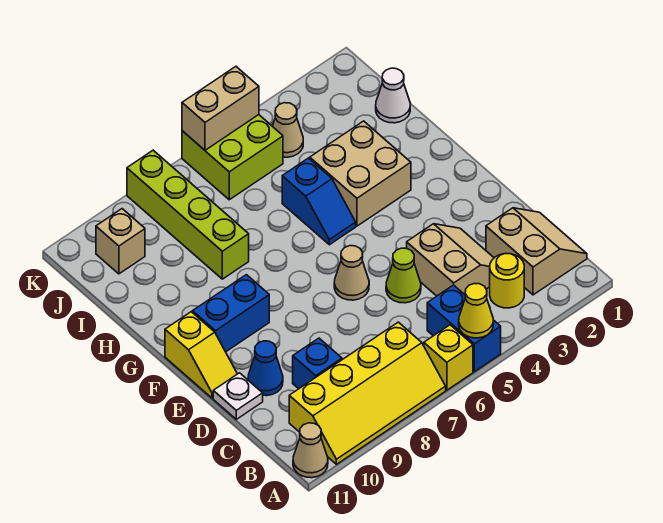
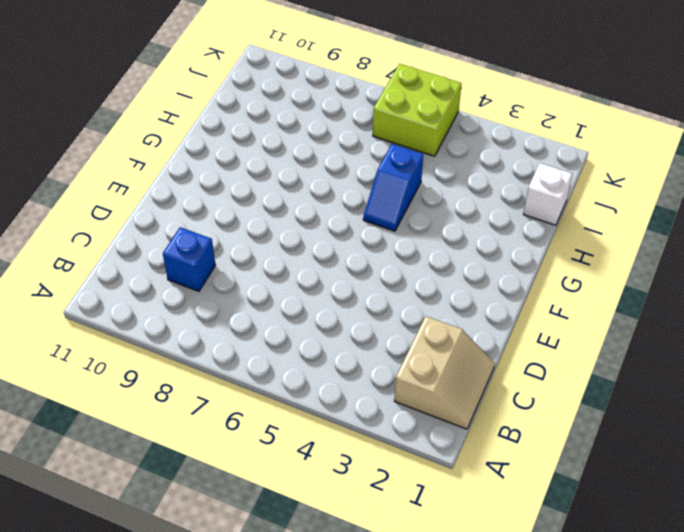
white 1x1 brick [524,163,572,225] -> white 1x1 cone [376,68,410,123]
none -> blue 1x2 brick [427,285,501,372]
none -> yellow 1x1 brick [424,325,473,390]
none -> yellow 2x4 slope [289,322,446,464]

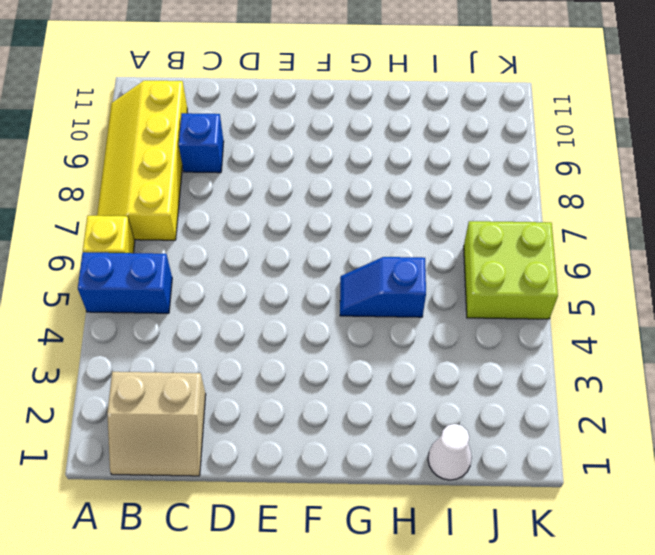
none -> tan 1x1 cone [293,423,328,478]
none -> yellow 1x1 round brick [490,254,524,308]
none -> tan 2x2 slope [407,224,494,296]

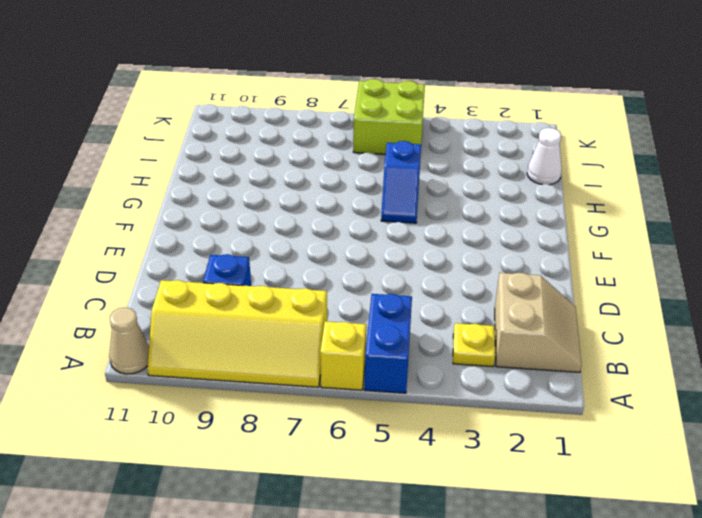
yellow 1x1 plate [453,323,495,367] -> yellow 1x1 round brick [490,254,524,308]
none -> tan 2x2 slope [407,224,494,296]
none -> lime 1x1 cone [386,248,421,303]
none -> blue 1x1 cone [248,341,283,396]

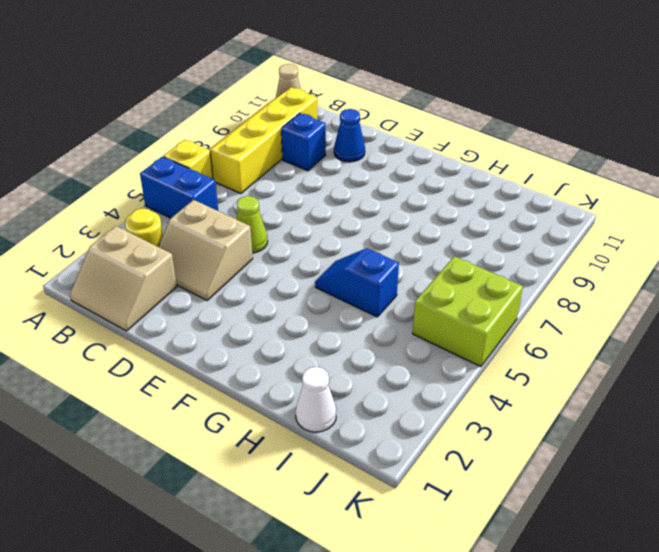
none -> white 1x1 plate [213,373,263,419]
none -> tan 1x1 cone [334,246,369,300]
none -> yellow 1x2 slope [165,312,237,398]

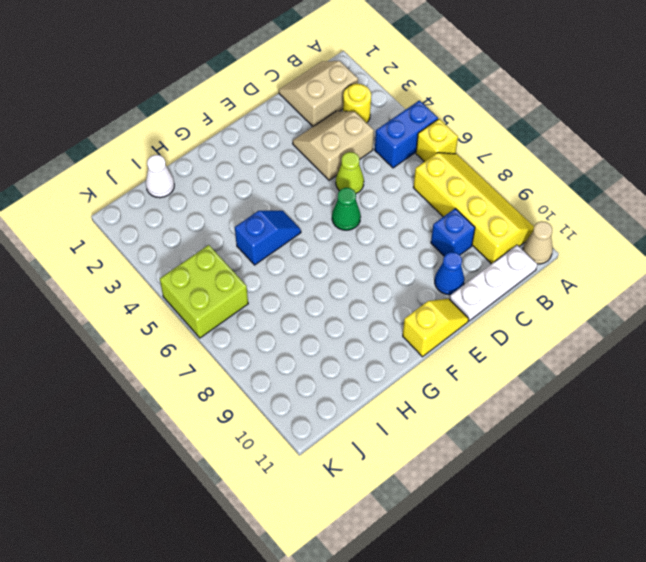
white 1x3 plate [450,245,537,321] -> white 1x1 plate [213,373,263,419]
green 1x1 cone [332,188,361,230] -> tan 1x1 cone [334,246,369,300]
none -> blue 1x2 brick [193,275,269,352]
none -> tan 2x2 brick [310,121,411,226]
none -> lime 1x4 brick [127,150,249,279]

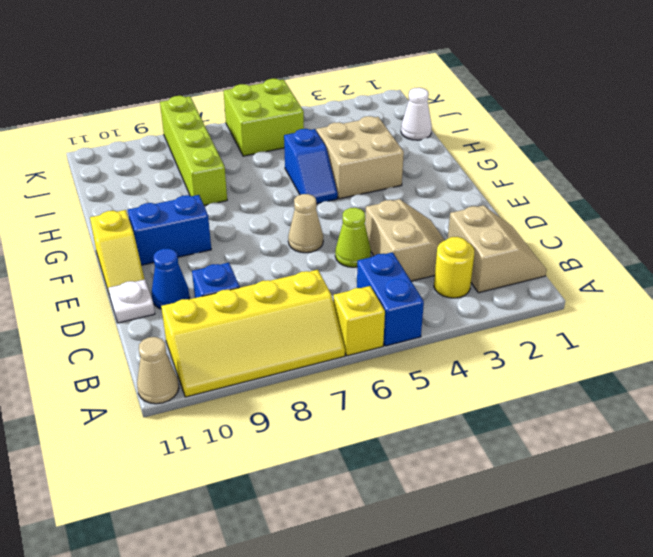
none -> tan 1x1 cone [273,103,303,157]
none -> tan 1x1 brick [96,209,145,274]
none -> yellow 1x1 cone [459,284,493,338]

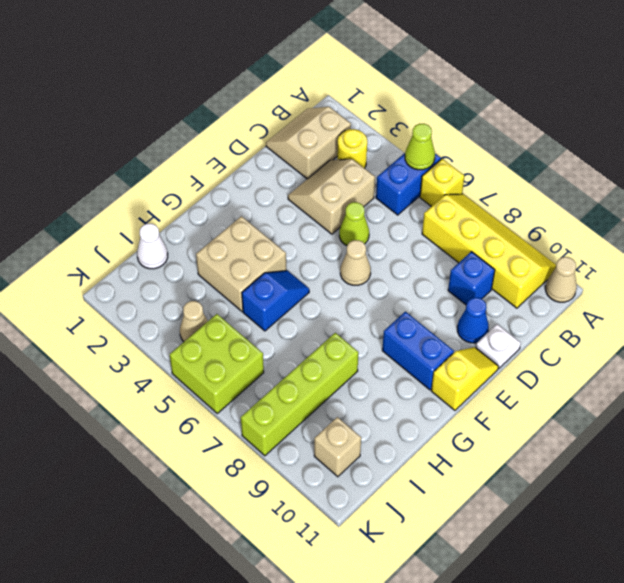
lime 1x1 cone [405,124,435,170] -> yellow 1x1 cone [459,284,493,338]
none -> tan 1x2 brick [182,67,259,150]

